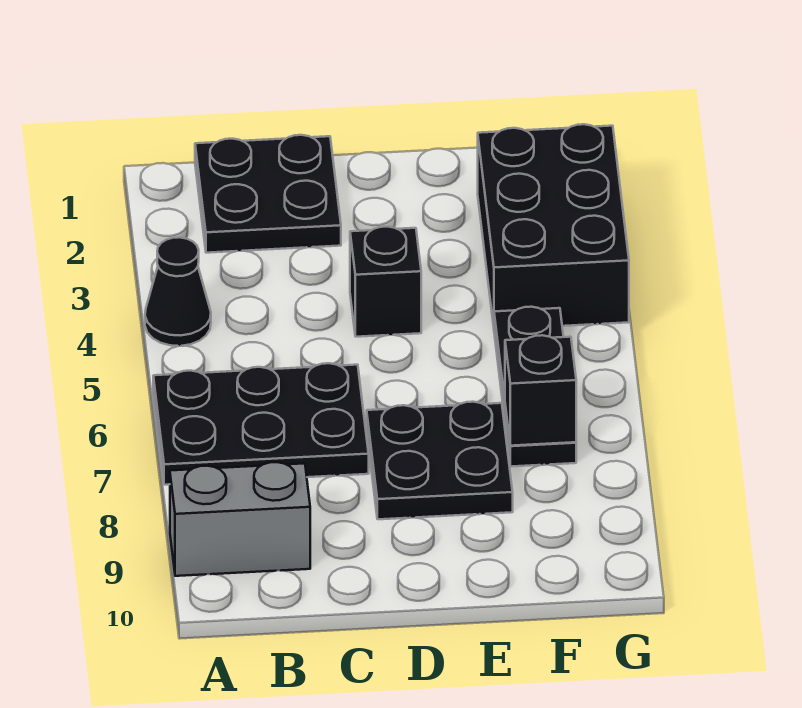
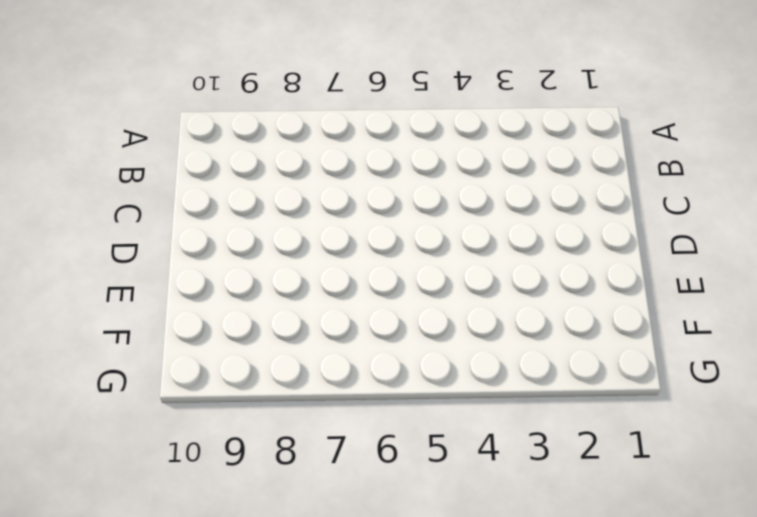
none -> black 1x1 cone [145,237,211,346]
none -> black 2x3 plate [153,363,369,485]

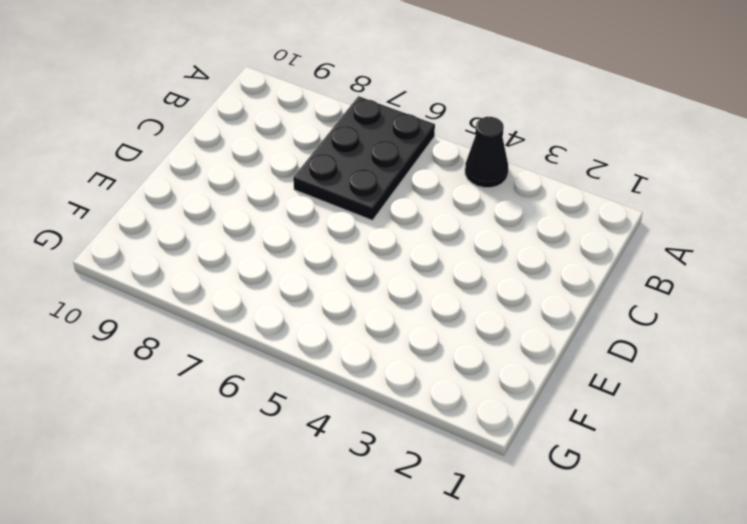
none -> grey 1x2 brick [170,462,310,576]
none -> black 2x2 plate [195,135,341,253]

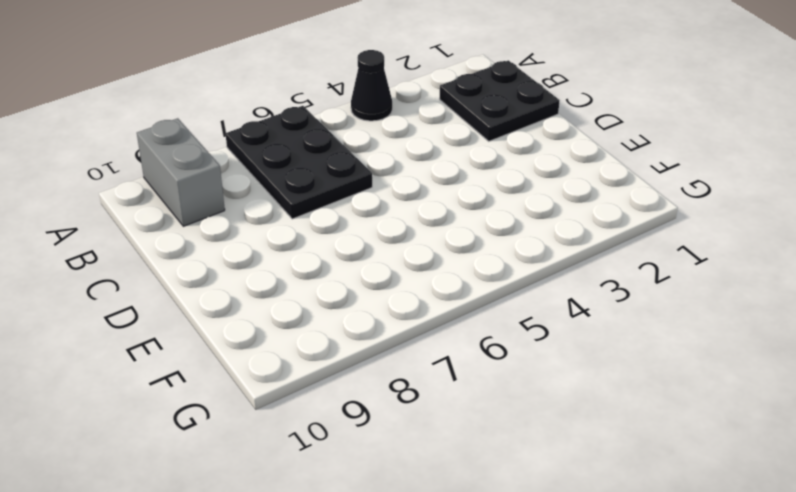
none -> black 1x1 brick [350,227,421,337]
none -> black 2x2 plate [367,402,513,519]

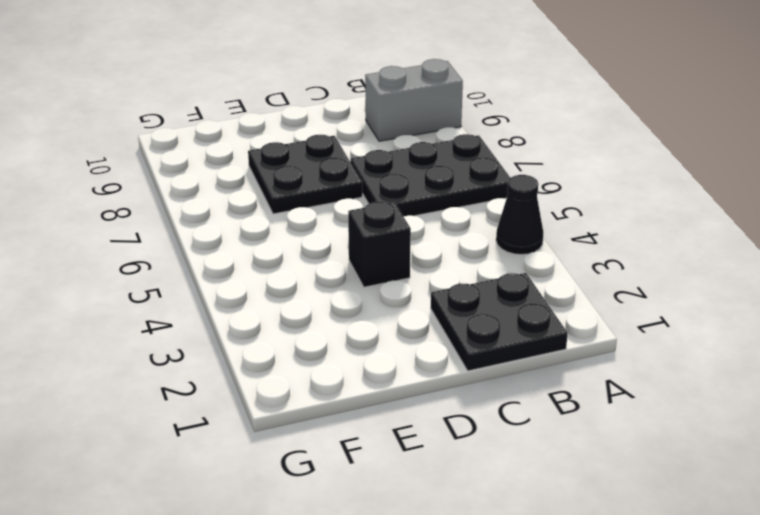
none -> black 2x3 brick [478,124,629,326]
none -> black 1x3 plate [494,307,576,467]

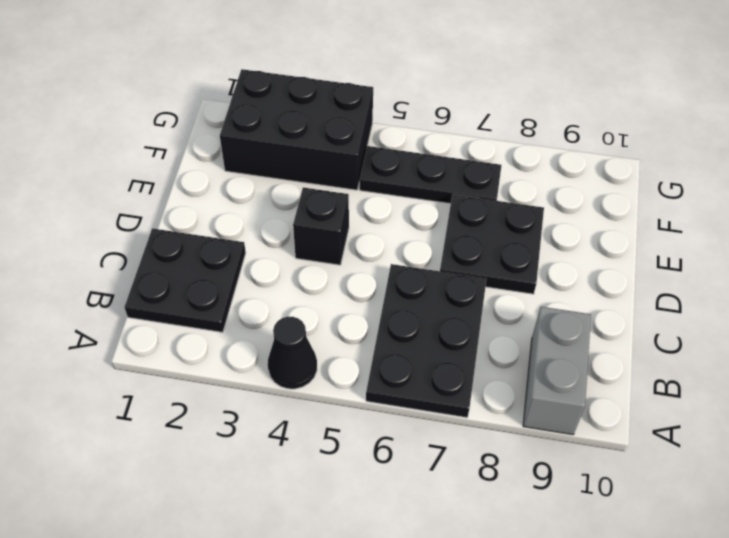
none -> black 1x1 brick [505,335,576,446]

